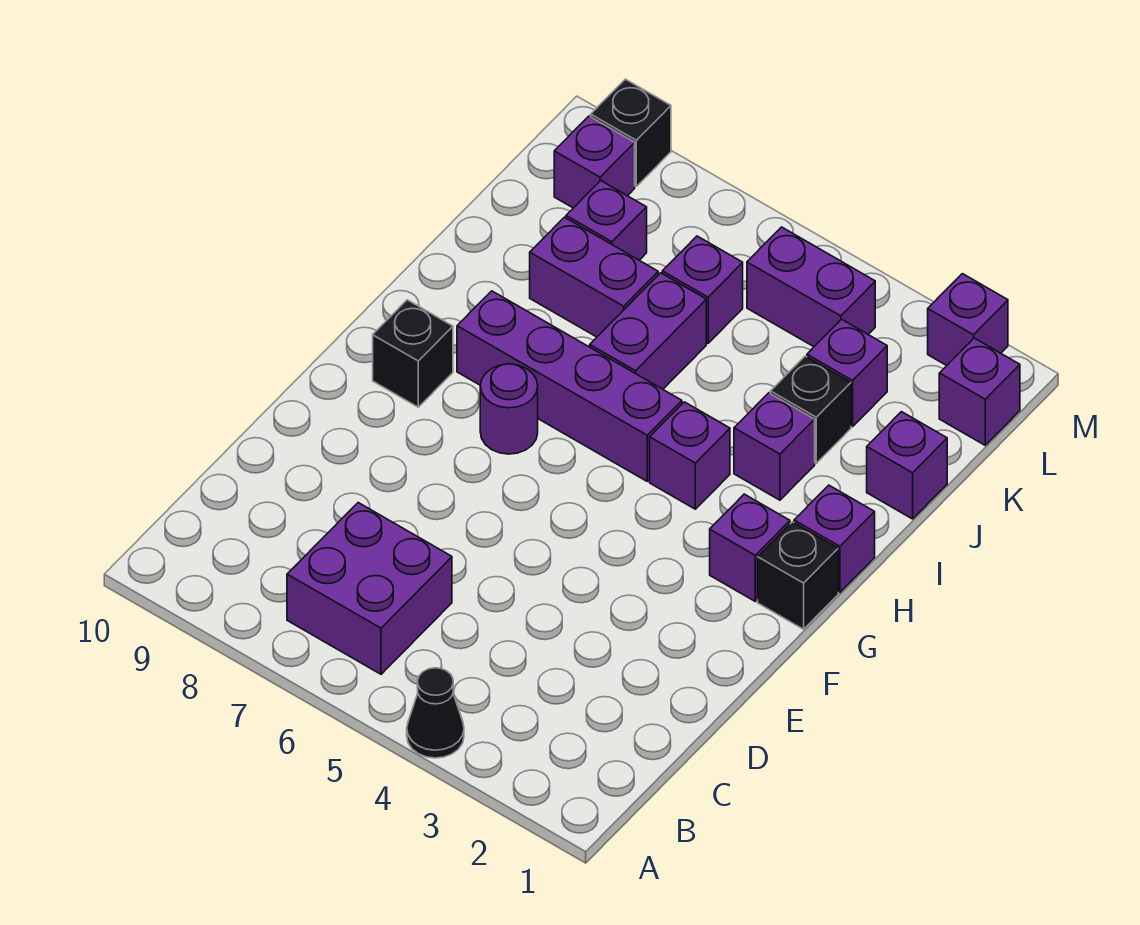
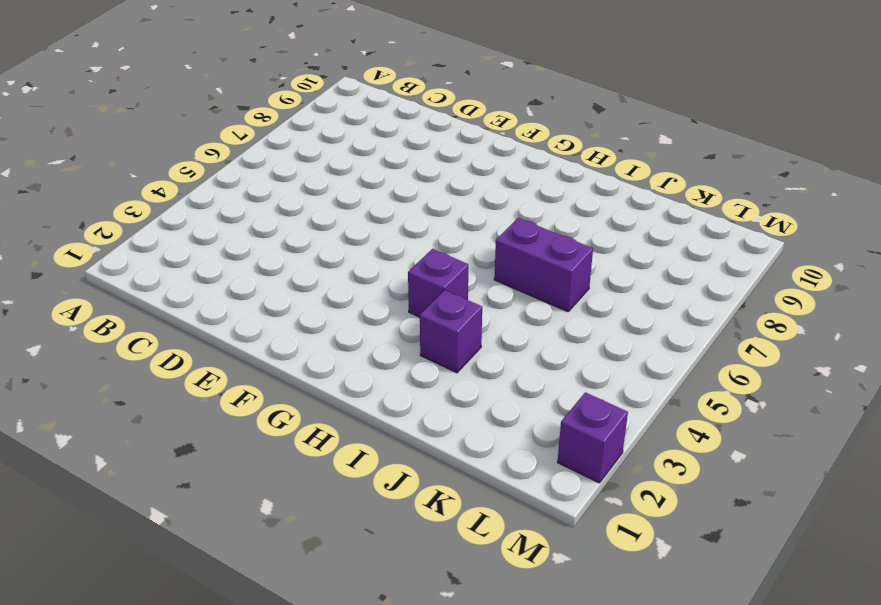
none -> black 1x1 cone [407,668,464,758]
none -> purple 2x2 brick [287,503,452,674]
none -> black 1x1 brick [758,522,838,629]

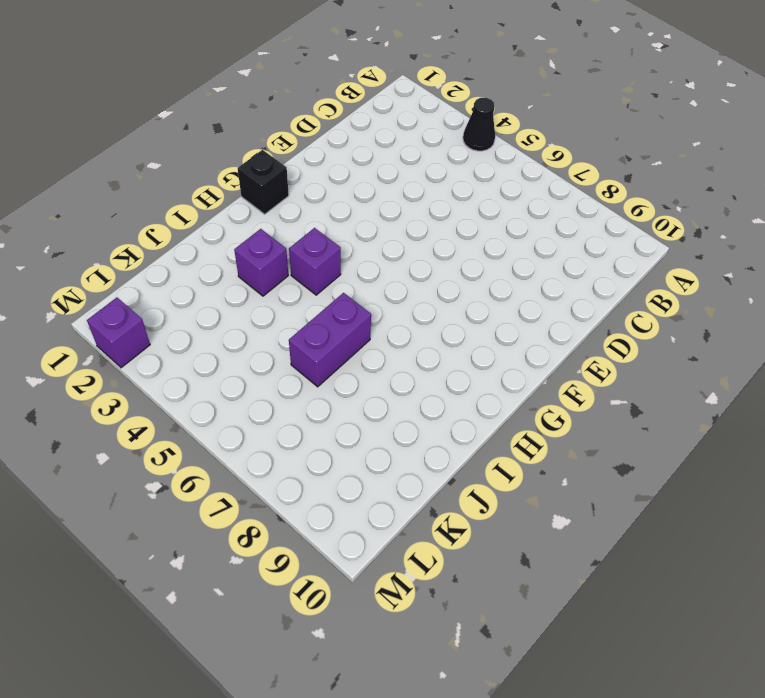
none -> purple 2x2 brick [287,503,452,674]
none -> purple 1x1 brick [710,494,790,601]
none -> purple 1x1 round brick [480,364,538,454]

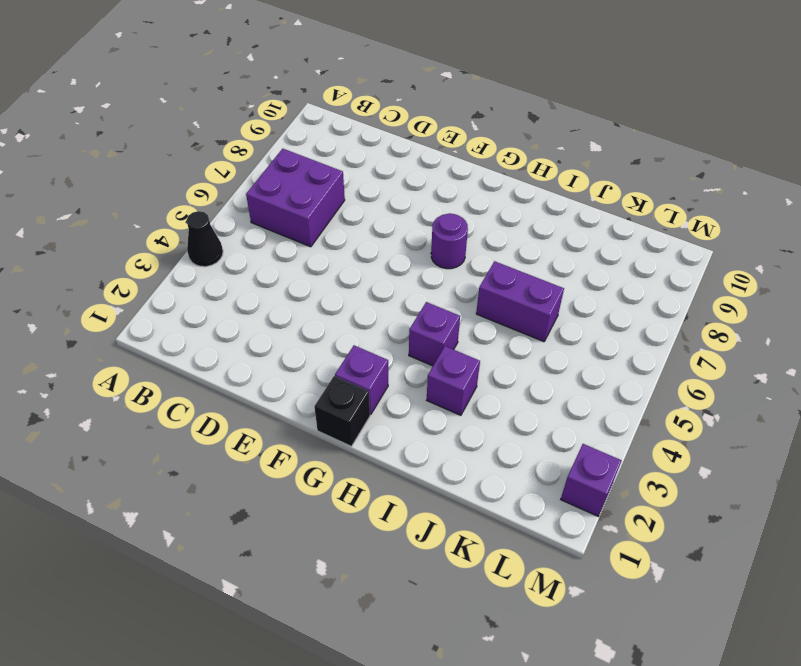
none -> black 1x1 brick [373,300,453,407]
none -> purple 1x1 brick [794,485,875,592]
none -> purple 1x4 brick [457,291,682,481]

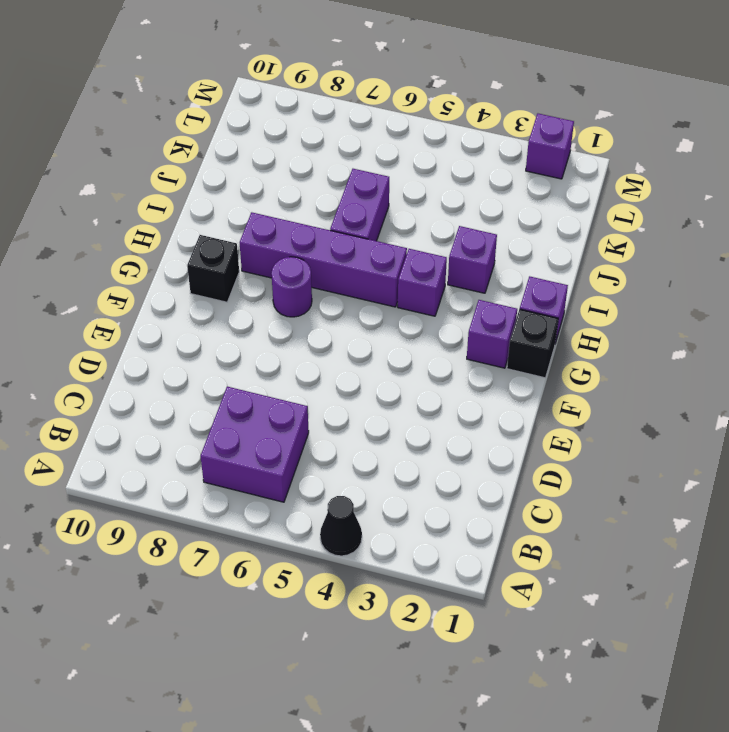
none -> purple 1x1 brick [867,412,947,519]
none -> black 1x1 brick [770,356,851,463]
none -> purple 1x2 brick [530,217,658,337]

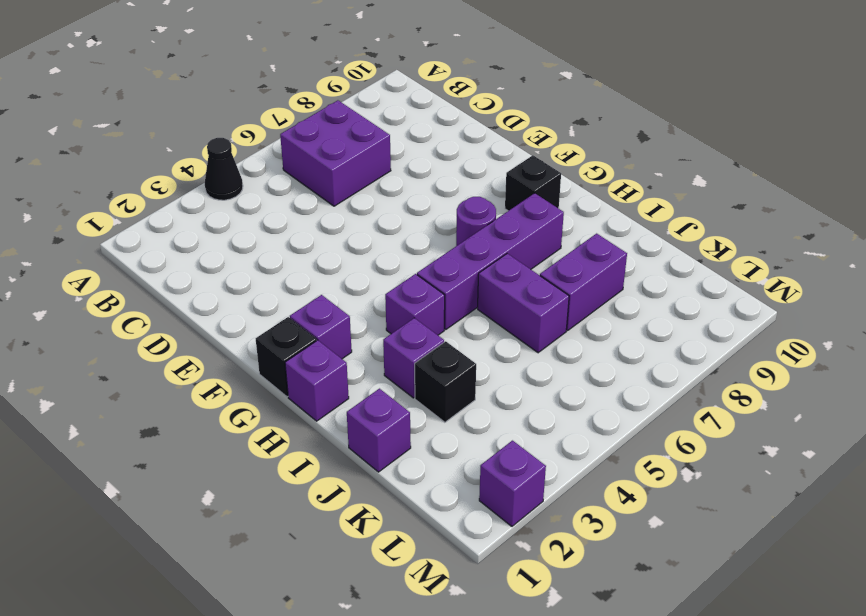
none -> purple 1x1 brick [807,319,887,427]
none -> purple 1x1 brick [662,236,743,343]
none -> purple 1x1 brick [566,181,647,260]

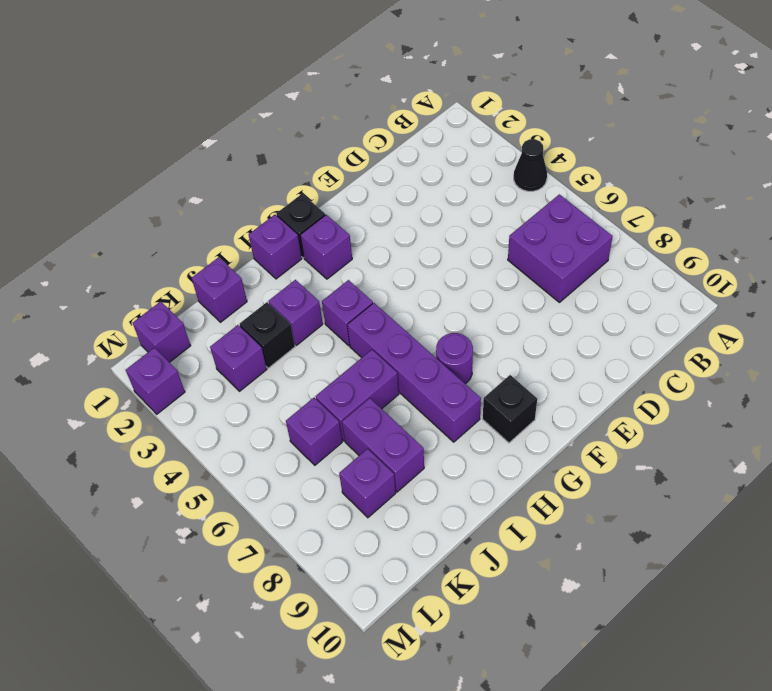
none -> purple 1x2 brick [747,227,875,347]
none -> purple 1x1 brick [554,116,635,208]
none -> black 1x1 brick [591,79,671,186]

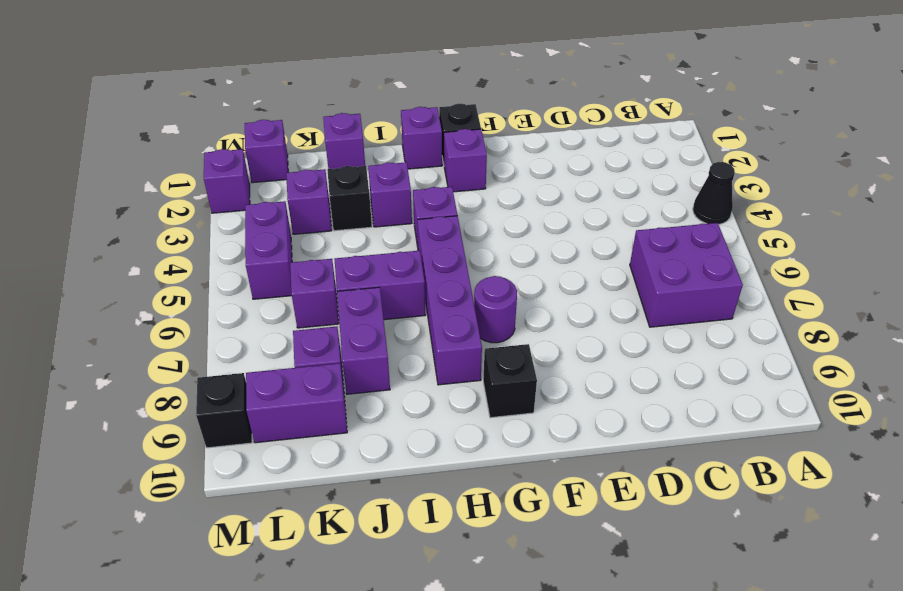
purple 1x2 brick [246,363,347,443] -> purple 1x1 brick [554,116,635,208]

